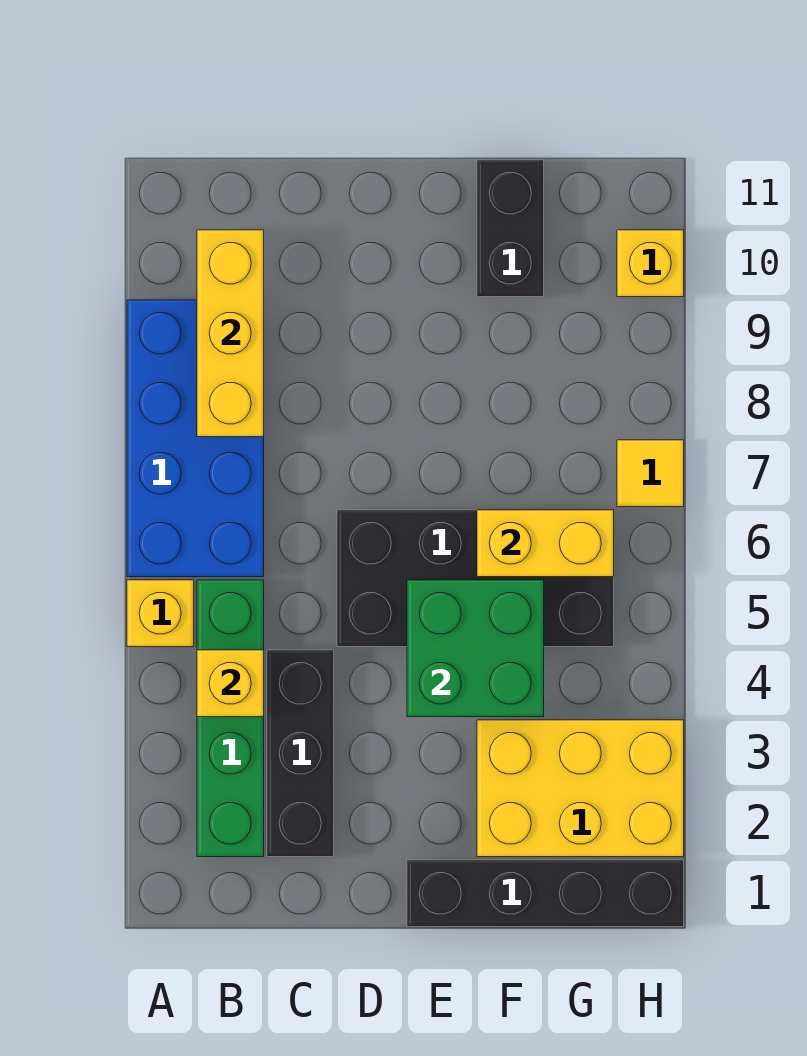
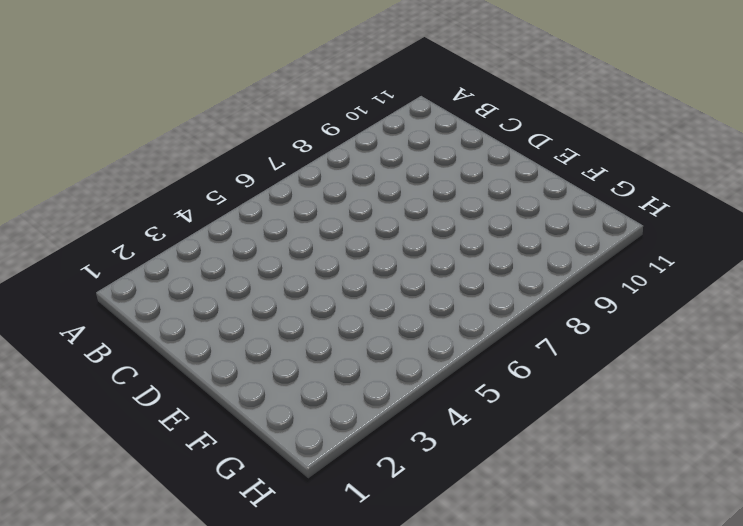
none -> yellow 1x1 brick [127,580,194,647]
none -> blue 2x4 brick [127,300,264,577]
none -> green 1x4 brick [197,580,264,857]

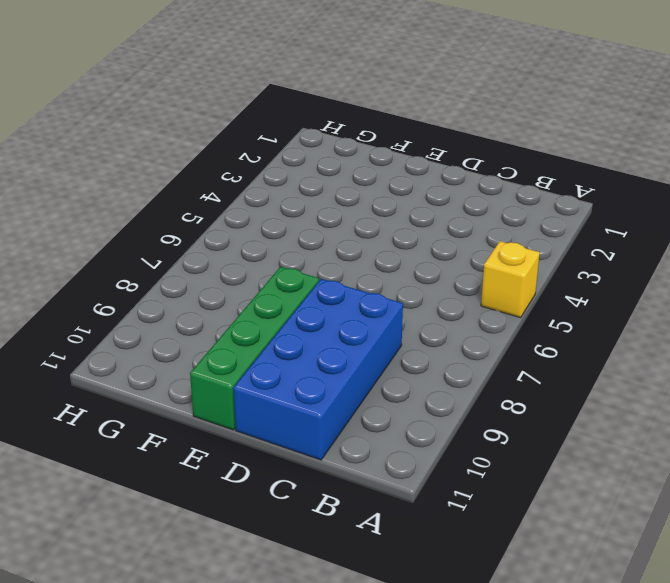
blue 2x4 brick [233,279,403,460] -> blue 2x4 brick moved to [127,300,264,577]
green 1x4 brick [190,267,319,430] -> green 1x4 brick moved to [197,580,264,857]
none -> black 1x3 brick [267,650,334,857]
none -> black 2x4 brick [337,510,614,647]
none -> black 1x4 brick [407,860,684,927]

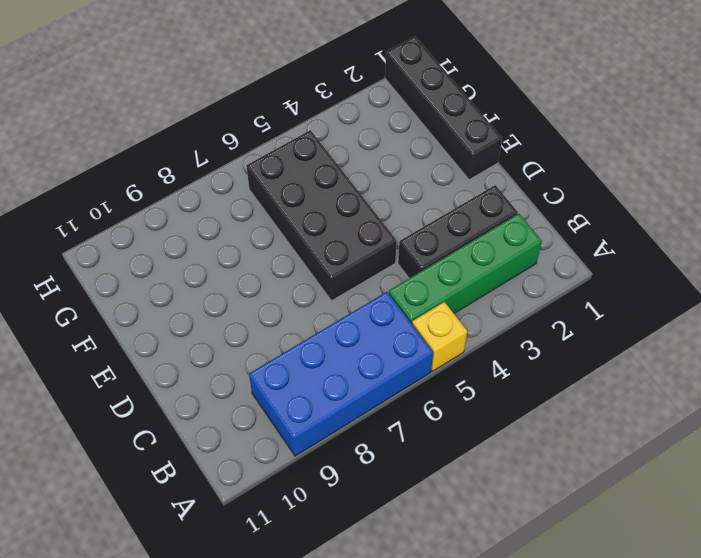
none -> yellow 2x3 brick [477,720,684,857]
none -> black 1x2 brick [477,160,544,297]
none -> yellow 1x1 tile [617,440,684,507]

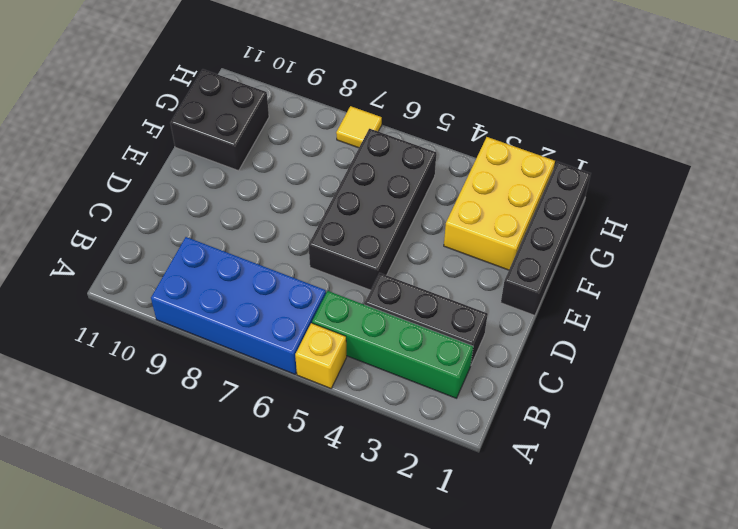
black 2x2 brick [170,69,269,171] -> black 1x2 brick [477,160,544,297]
none -> yellow 1x1 brick [617,230,684,297]
none -> yellow 1x1 brick [197,650,264,717]
none -> yellow 1x3 brick [197,230,264,437]

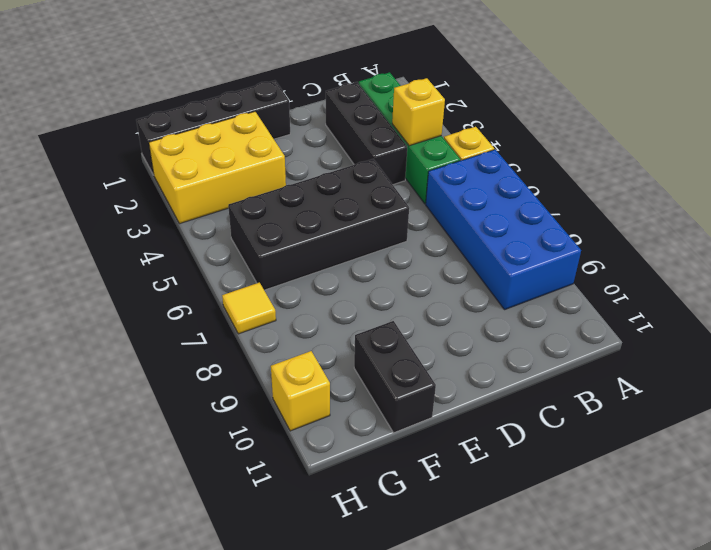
none -> yellow 1x3 brick [197,230,264,437]
none -> green 2x2 brick [407,580,544,717]
none -> yellow 1x2 brick [477,510,614,577]

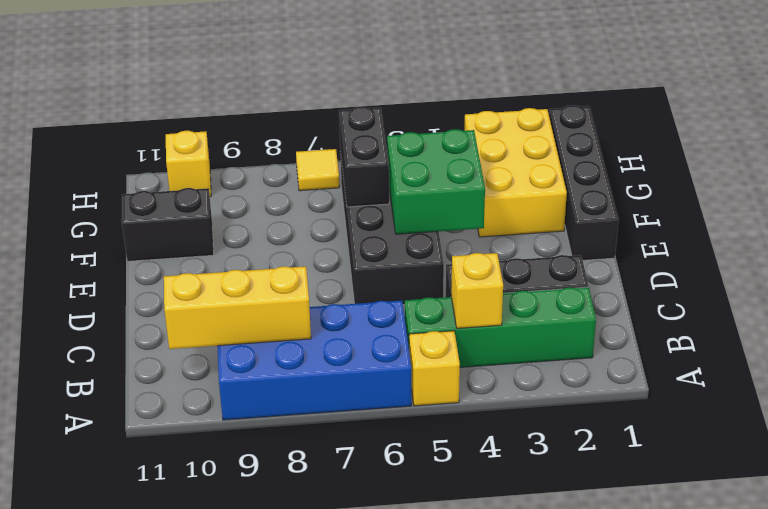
black 1x2 brick [339,107,389,207] -> yellow 1x2 brick [477,510,614,577]

